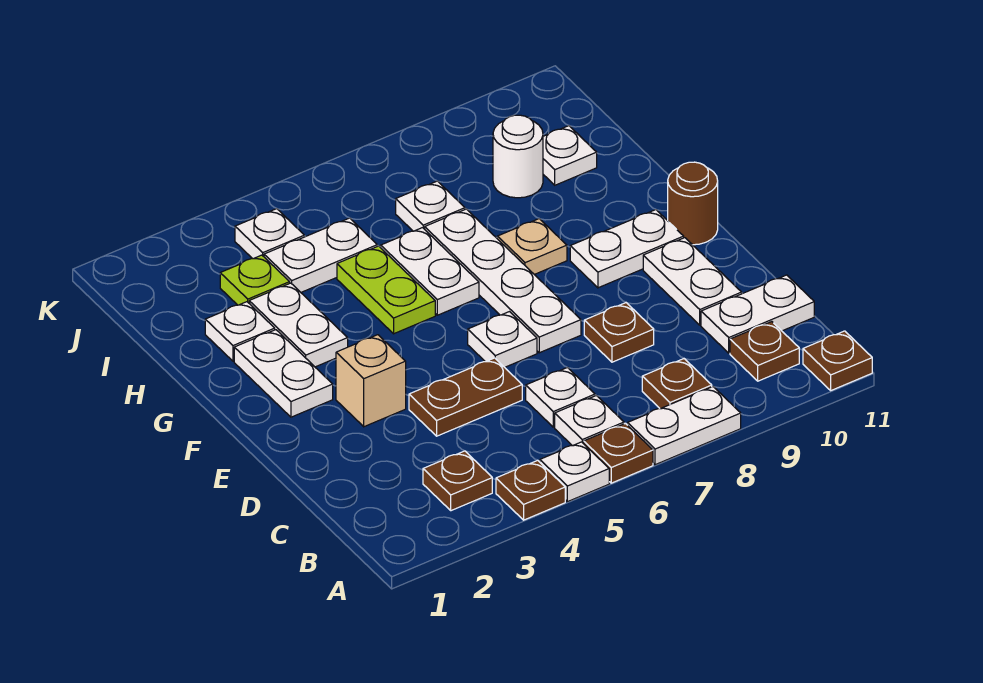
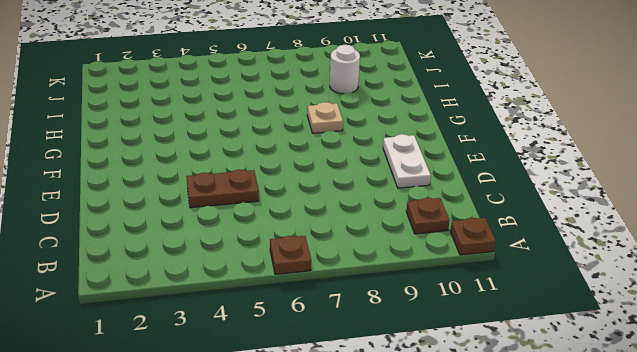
none -> brown 1x1 plate [496,460,565,520]
none -> white 1x1 plate [540,442,609,502]
none -> white 1x2 plate [628,387,741,465]
none -> brown 1x1 plate [423,451,492,511]

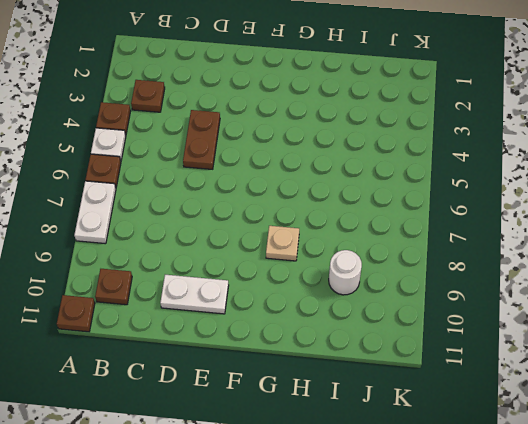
none -> white 1x1 plate [555,395,624,446]
none -> brown 1x1 plate [642,359,712,409]
none -> white 1x1 plate [526,367,595,427]
none -> white 1x2 plate [701,275,814,353]

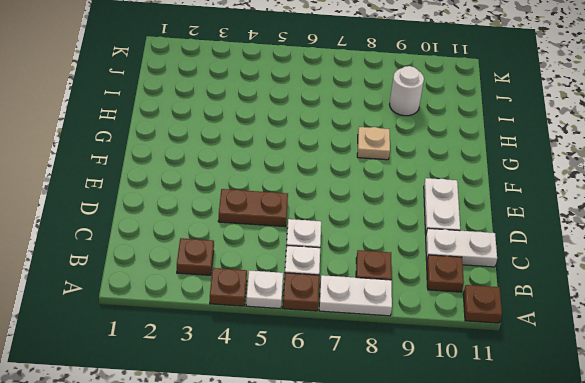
none -> brown 1x1 plate [584,303,654,362]
none -> tan 1x1 brick [336,335,406,427]
none -> white 1x1 plate [468,312,537,367]
none -> white 1x4 plate [425,209,581,353]

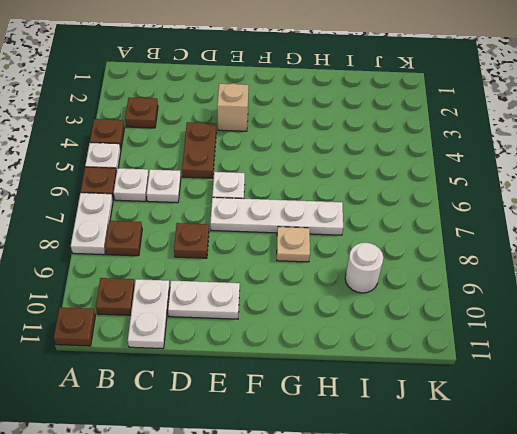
none -> white 1x2 plate [234,330,333,417]
none -> white 1x2 plate [570,210,684,288]
none -> brown 1x1 round brick [668,162,718,245]
none -> white 1x2 plate [249,283,348,367]

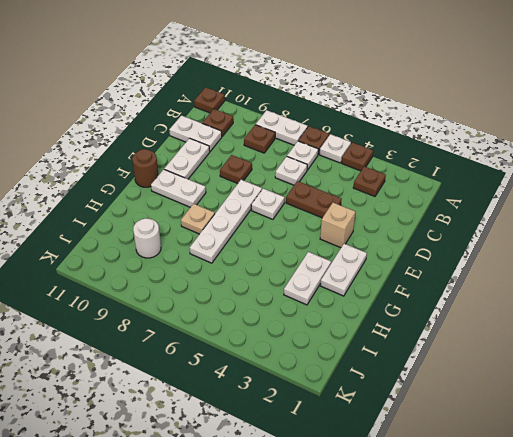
none -> lime 1x2 plate [337,246,435,334]
none -> white 1x2 plate [381,228,479,315]
none -> white 1x1 plate [205,302,275,361]
none -> lime 1x1 plate [220,255,290,305]

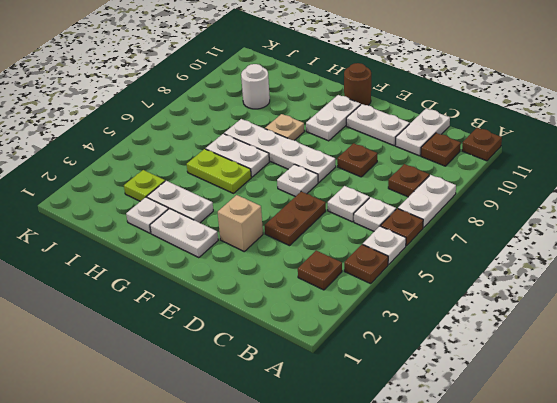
none -> white 1x2 plate [264,218,377,292]
none -> white 1x1 plate [396,181,465,231]
none -> white 1x1 plate [543,126,597,185]
none -> white 1x1 plate [235,209,304,259]

